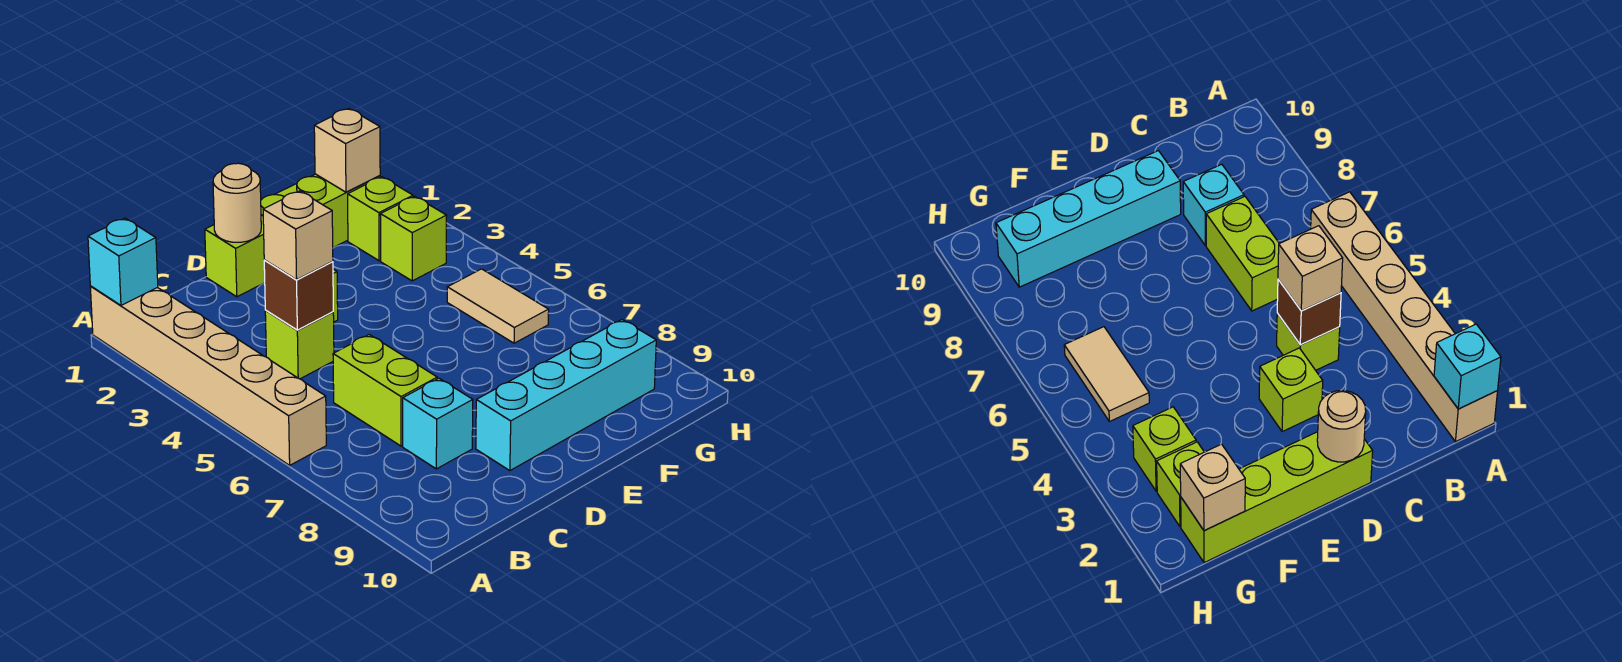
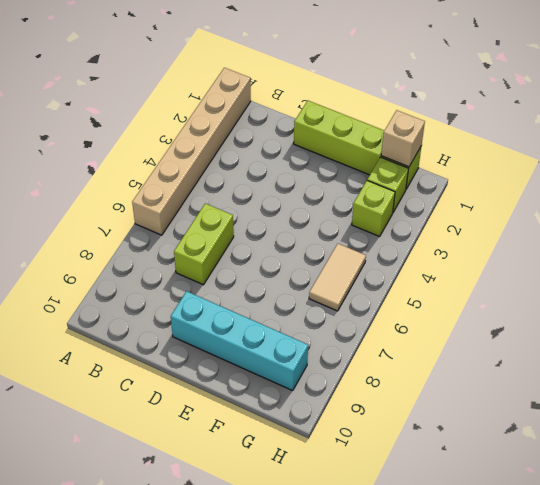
none -> lime 1x1 brick [265,311,334,379]
none -> cyan 1x1 brick [403,378,473,469]
none -> lime 1x1 brick [1259,348,1323,432]

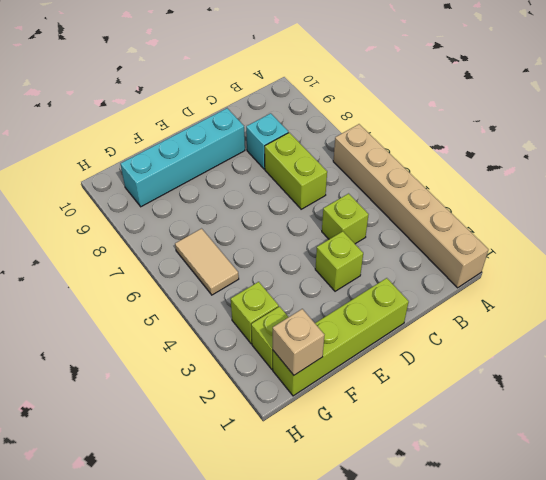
none -> cyan 1x1 brick [88,218,158,305]
none -> brown 1x1 brick [264,260,333,330]
none -> tan 1x1 round brick [213,163,261,242]

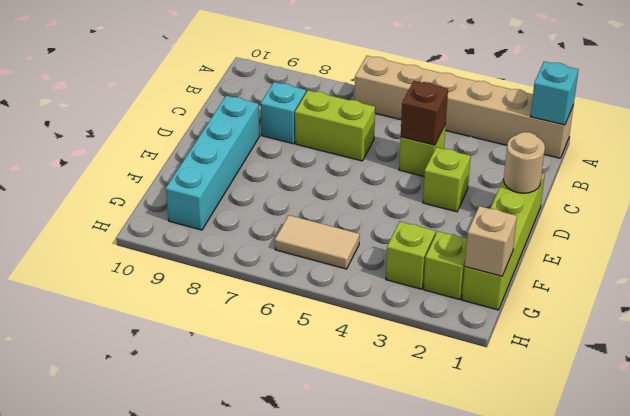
none -> tan 1x1 brick [263,191,333,280]

